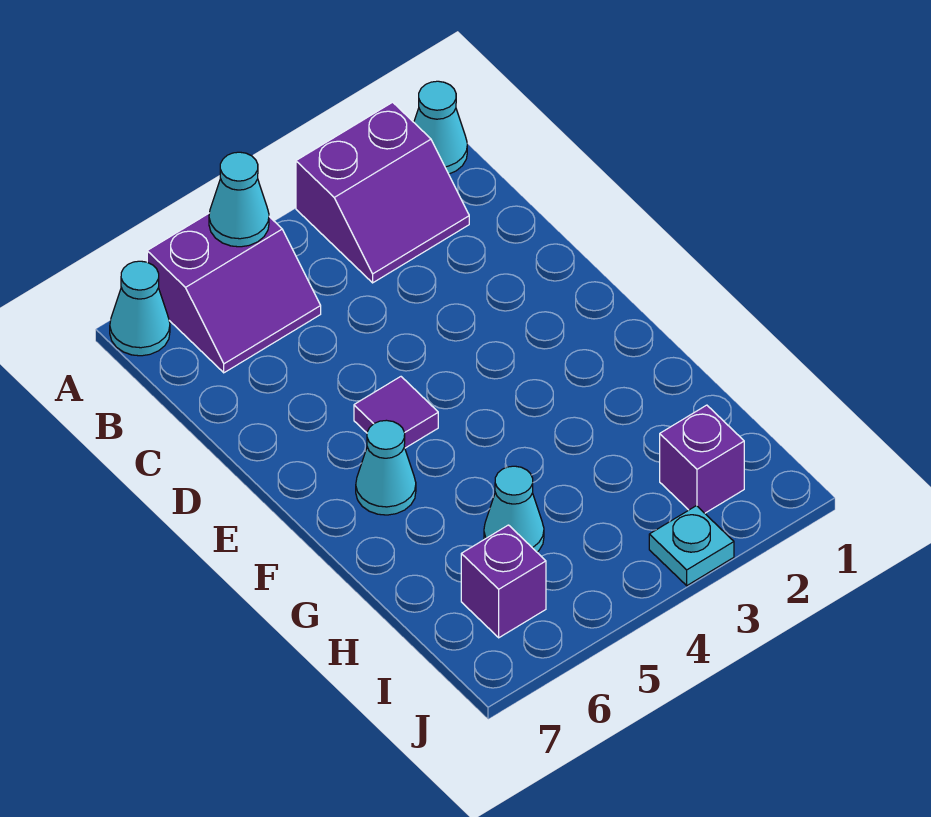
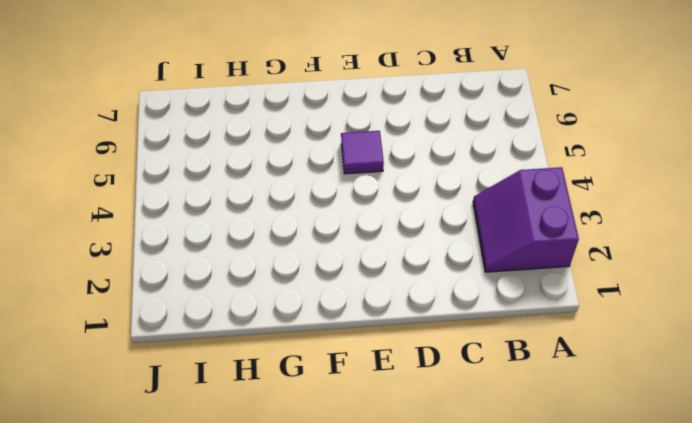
none -> cyan 1x1 cone [414,81,467,174]
none -> purple 2x2 slope [147,214,321,373]

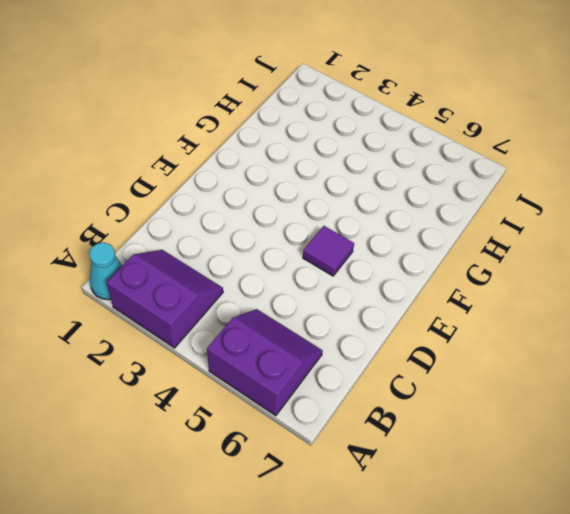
none -> cyan 1x1 cone [110,261,170,356]
none -> cyan 1x1 cone [356,420,416,515]

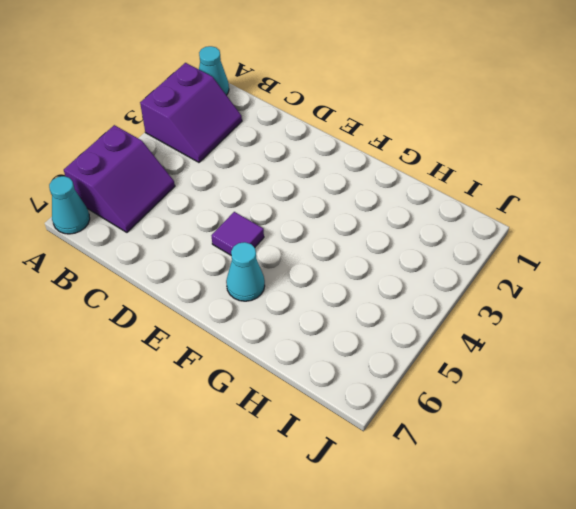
none -> cyan 1x1 cone [484,466,544,552]
none -> purple 1x1 brick [660,405,744,513]

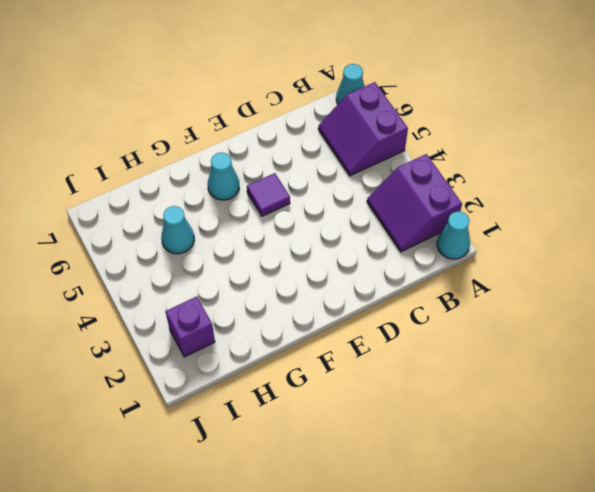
none -> purple 1x1 brick [461,525,546,638]
none -> cyan 1x1 plate [649,506,734,586]

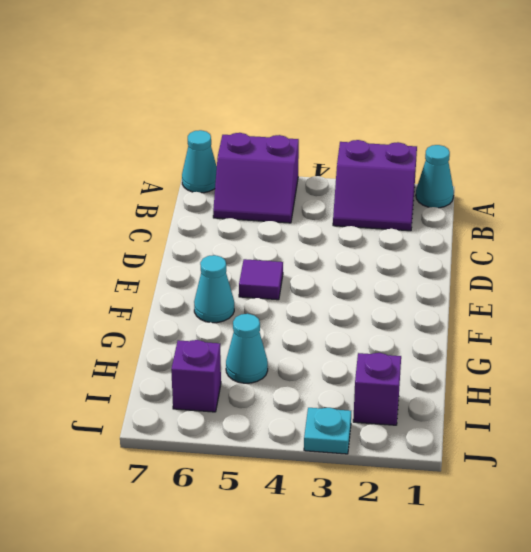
none -> cyan 1x1 cone [209,152,269,247]

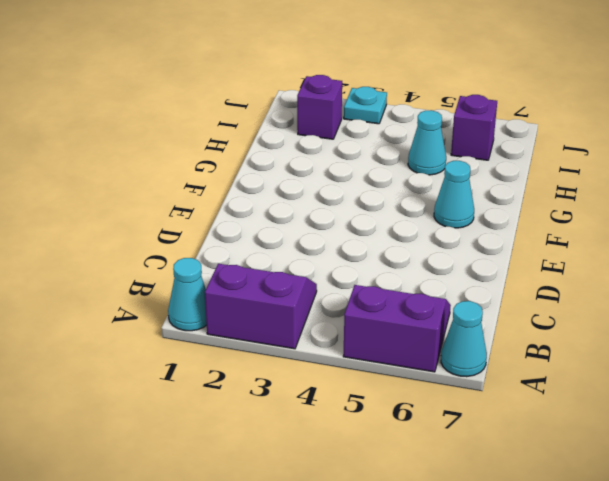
none -> purple 1x1 tile [354,377,438,448]
none -> cyan 1x1 cone [209,152,269,247]

